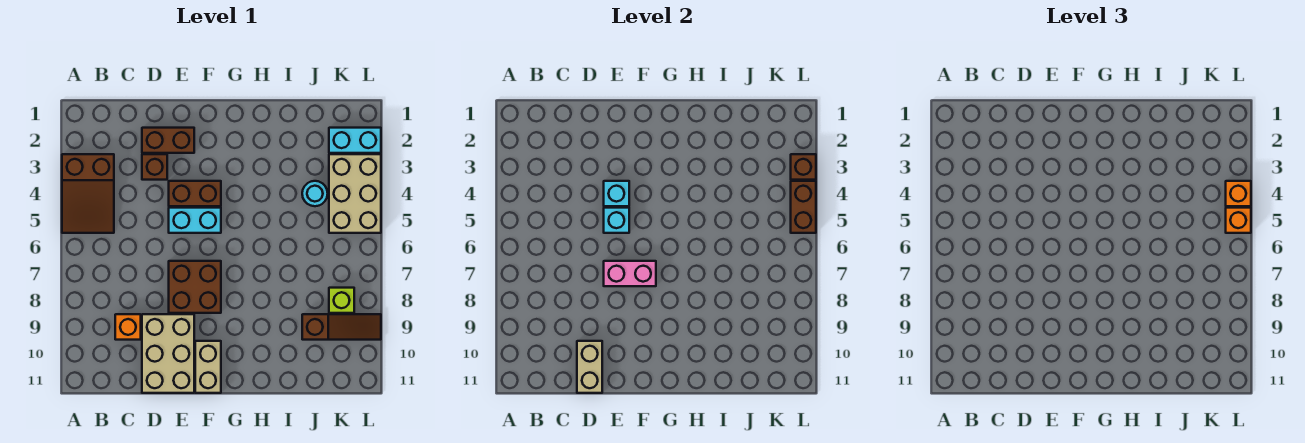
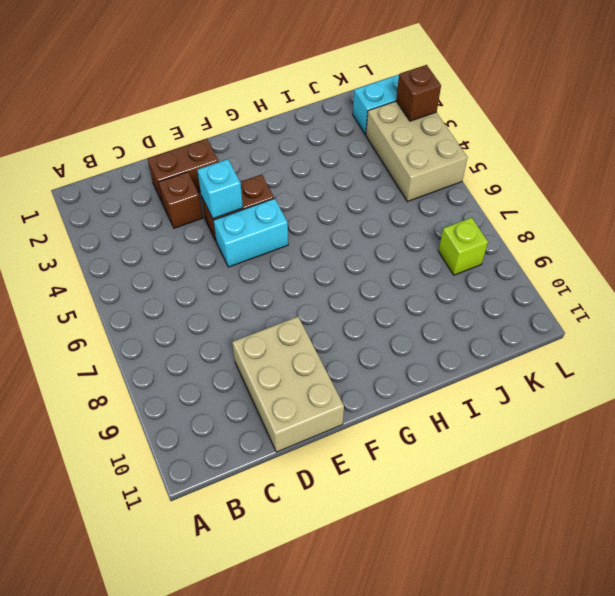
none -> brown 2x3 slope [62,154,114,233]
none -> orange 1x1 brick [115,314,141,340]
none -> brown 2x2 brick [169,261,221,313]

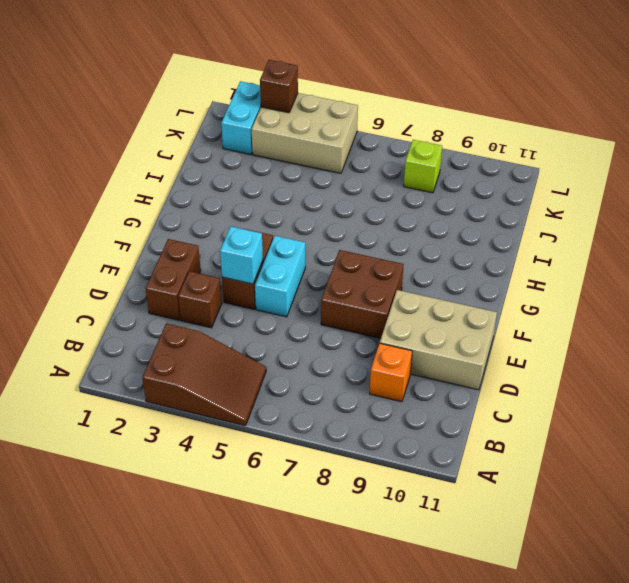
none -> tan 1x2 brick [195,341,221,393]
none -> cyan 1x1 round brick [302,181,328,206]
none -> brown 1x3 slope [302,314,381,340]

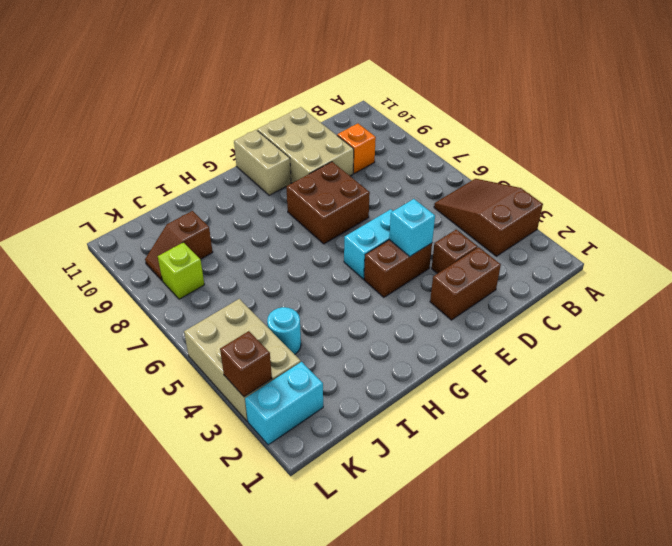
brown 1x2 slope [145,211,213,281] -> brown 1x3 slope [302,314,381,340]
none -> tan 1x2 brick [577,341,602,393]
none -> cyan 1x1 brick [604,208,629,233]
none -> pink 1x2 brick [604,261,656,286]

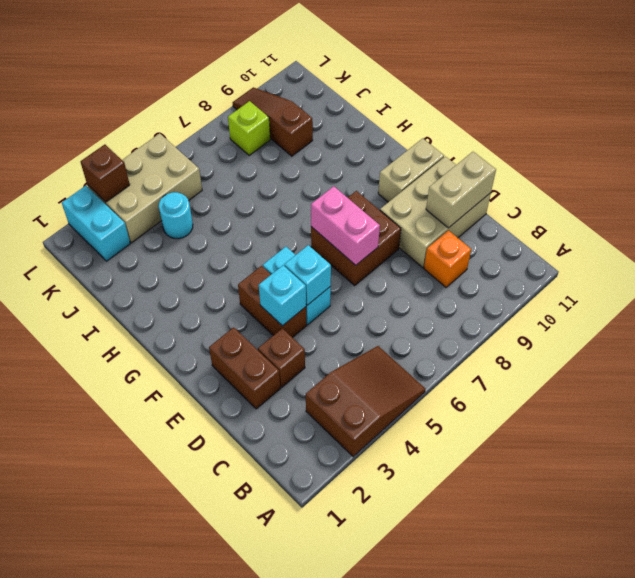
none -> brown 1x2 brick [791,181,816,233]
none -> orange 1x1 brick [1226,181,1251,206]
none -> orange 1x1 brick [1226,208,1251,233]

